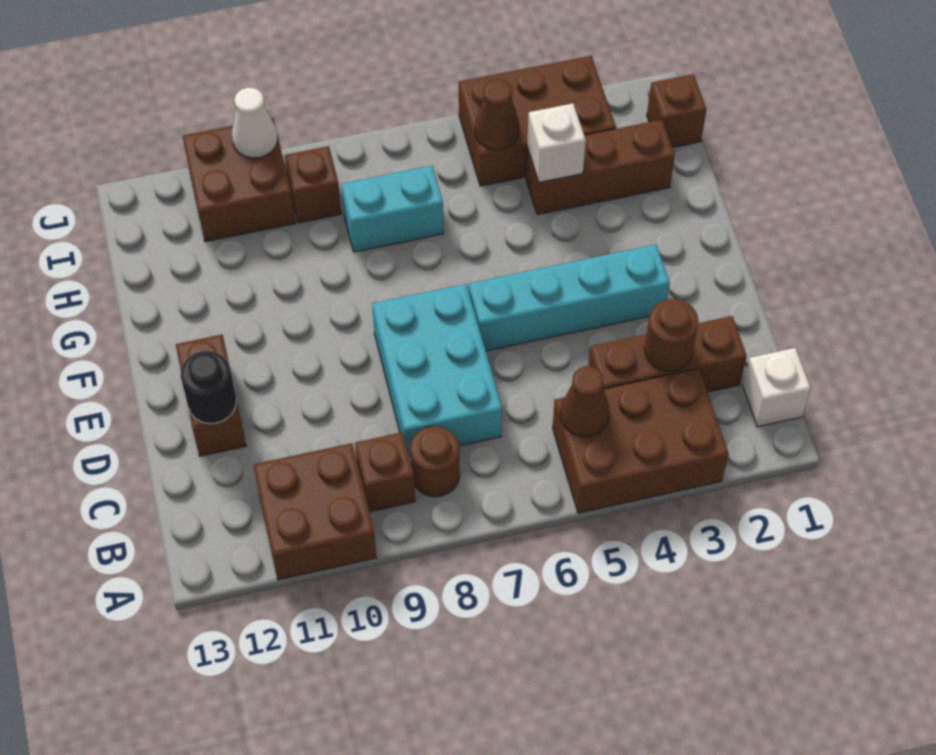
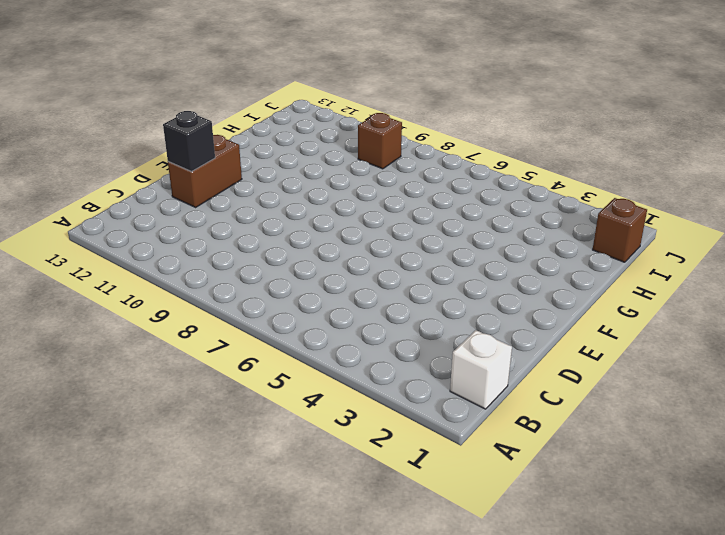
black 1x1 brick [163,111,215,172] -> black 1x1 round brick [181,351,236,424]
none -> brown 2x3 brick [553,369,729,513]
none -> brown 2x2 brick [253,443,377,580]
none -> brown 1x1 round brick [410,426,460,497]

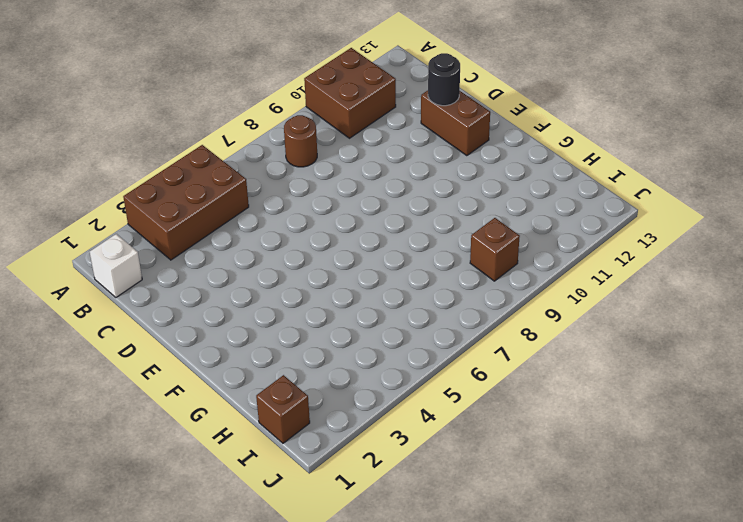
none -> brown 1x1 brick [355,432,415,512]
none -> brown 1x3 brick [588,316,747,392]
none -> cyan 2x3 brick [372,284,502,457]

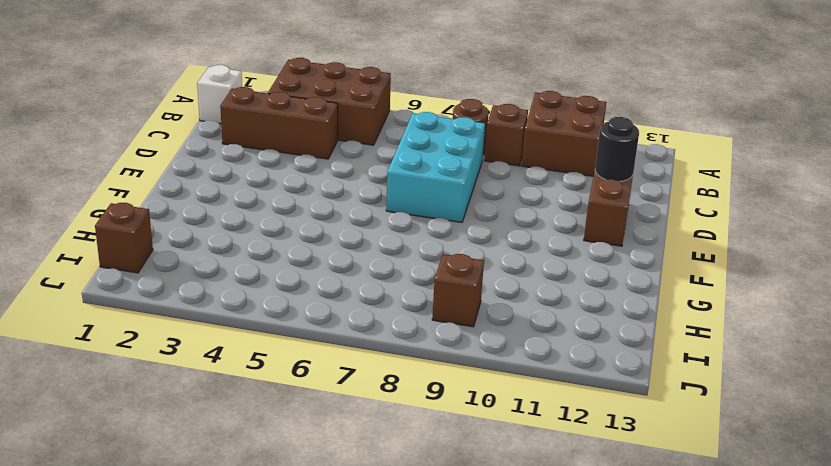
none -> cyan 1x4 brick [469,244,670,351]
none -> brown 1x3 brick [526,120,675,215]
none -> cyan 1x2 brick [341,166,444,252]

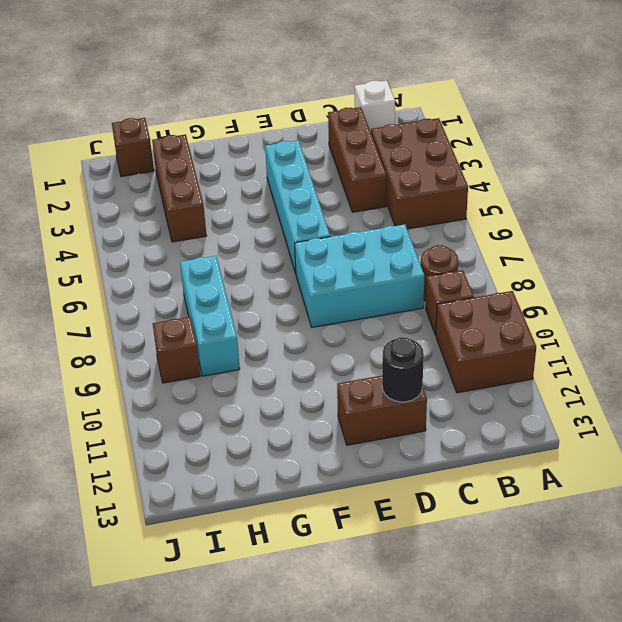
cyan 1x3 brick [180,256,240,376] -> cyan 1x2 brick [341,166,444,252]
none -> brown 2x3 brick [459,56,616,186]
none -> brown 2x2 brick [182,118,295,242]
none -> brown 1x1 cone [560,366,610,437]

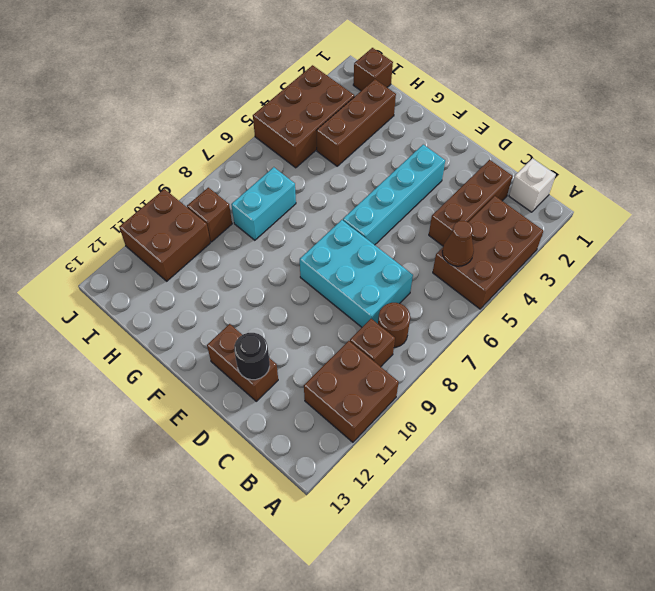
none -> brown 1x1 round brick [645,299,698,372]
none -> white 1x1 brick [527,103,586,182]
none -> brown 1x1 cone [475,79,520,150]

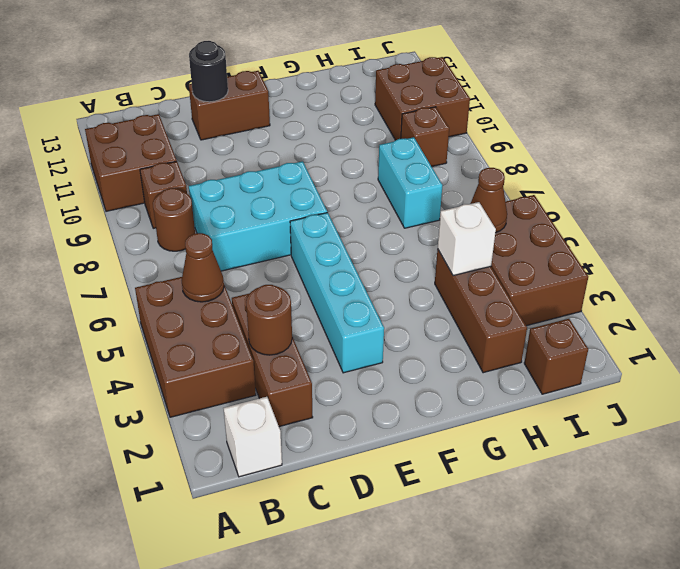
none -> white 1x1 cone [232,88,278,158]

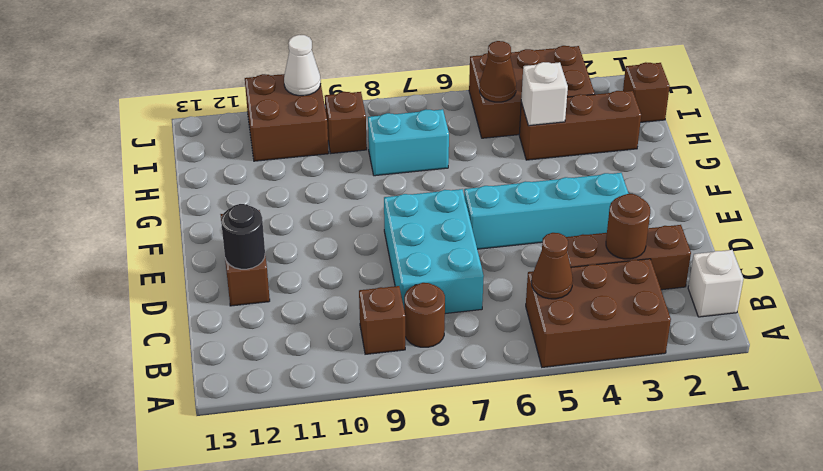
none -> brown 2x2 brick [253,443,377,580]

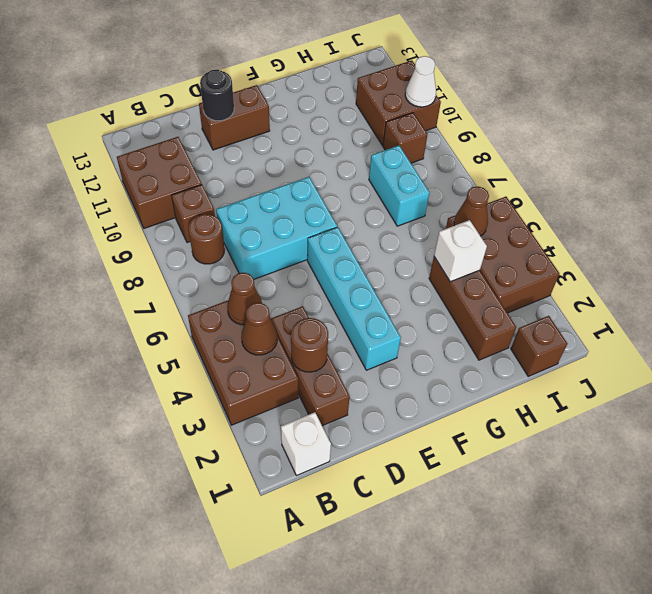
brown 1x1 cone [241,303,277,355] -> none

